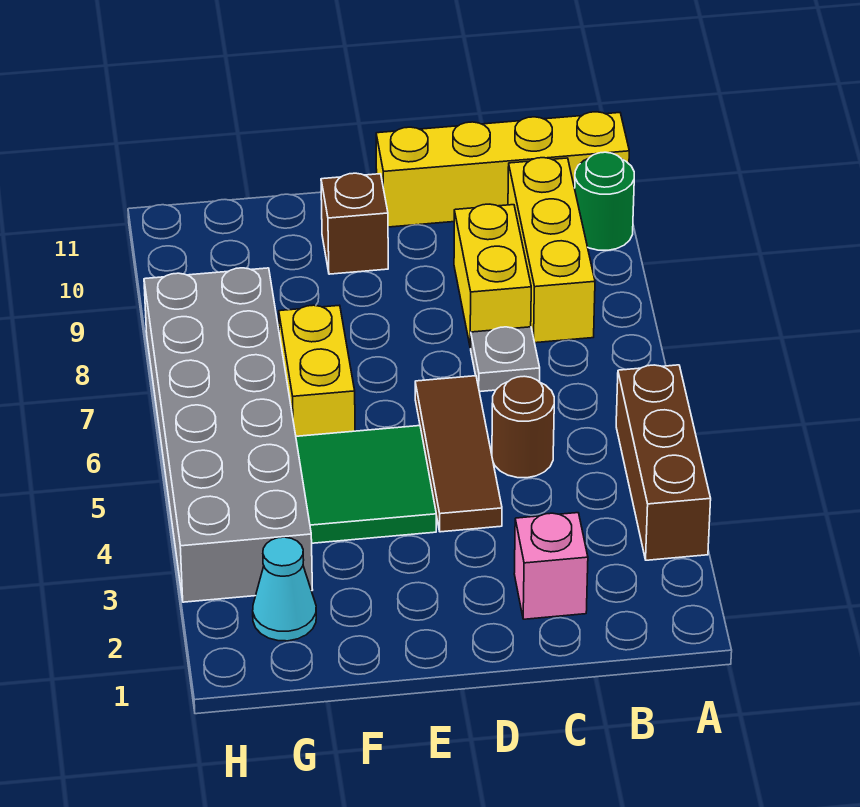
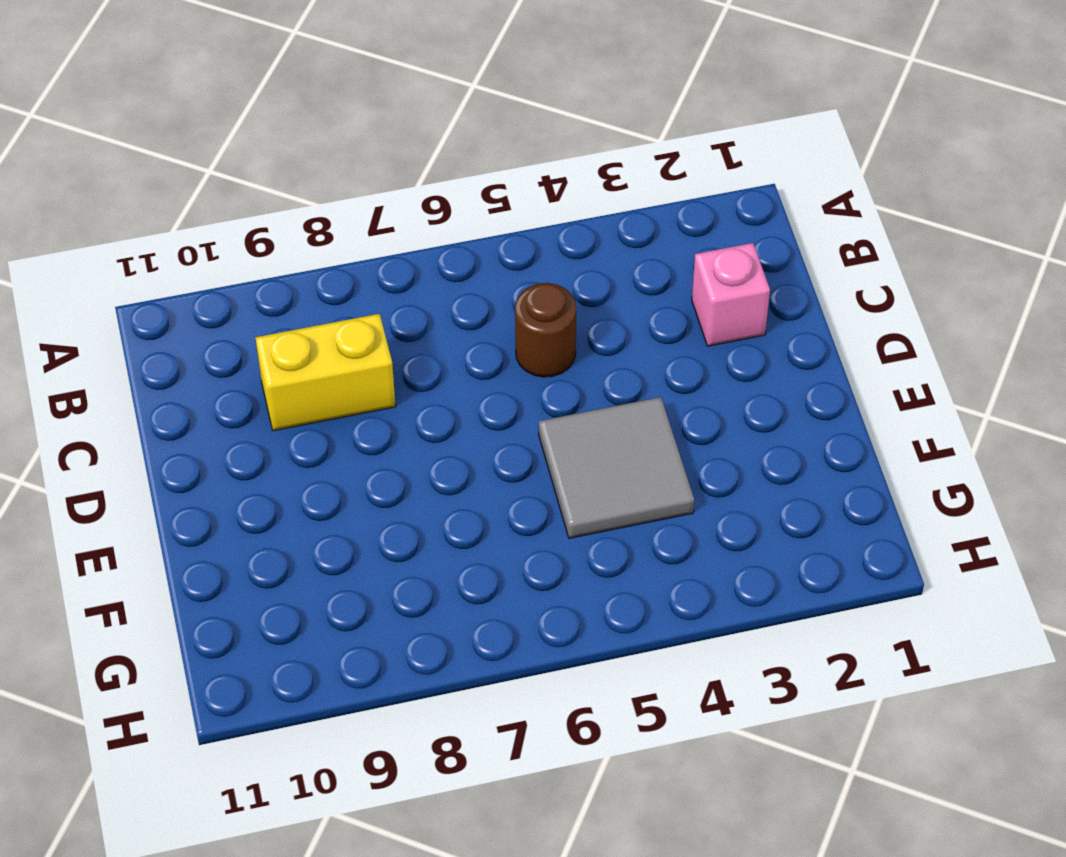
grey 2x2 tile [539,397,694,538] -> green 2x2 tile [296,426,436,543]
none -> brown 1x3 brick [616,365,711,560]
none -> green 1x1 round brick [575,152,634,250]
none -> yellow 1x4 brick [376,112,629,227]

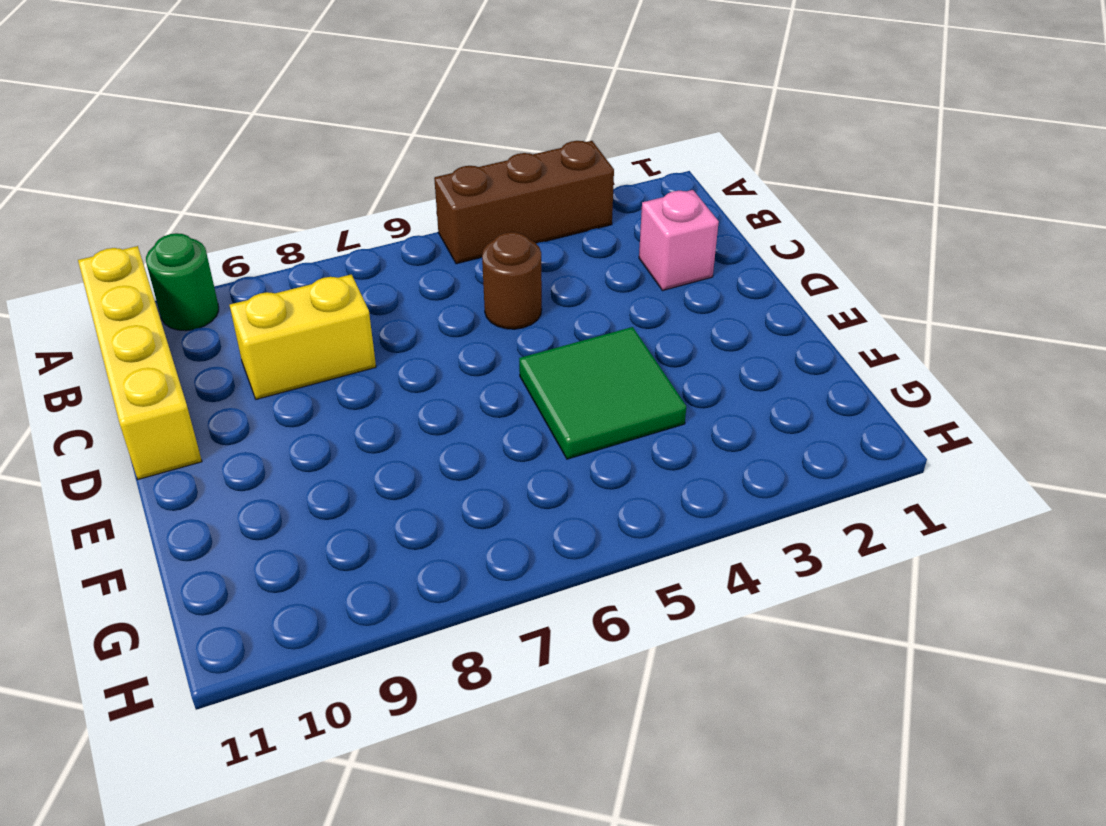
none -> yellow 1x3 brick [508,158,595,343]
none -> grey 1x1 plate [471,327,540,392]
none -> brown 1x3 tile [415,376,502,532]

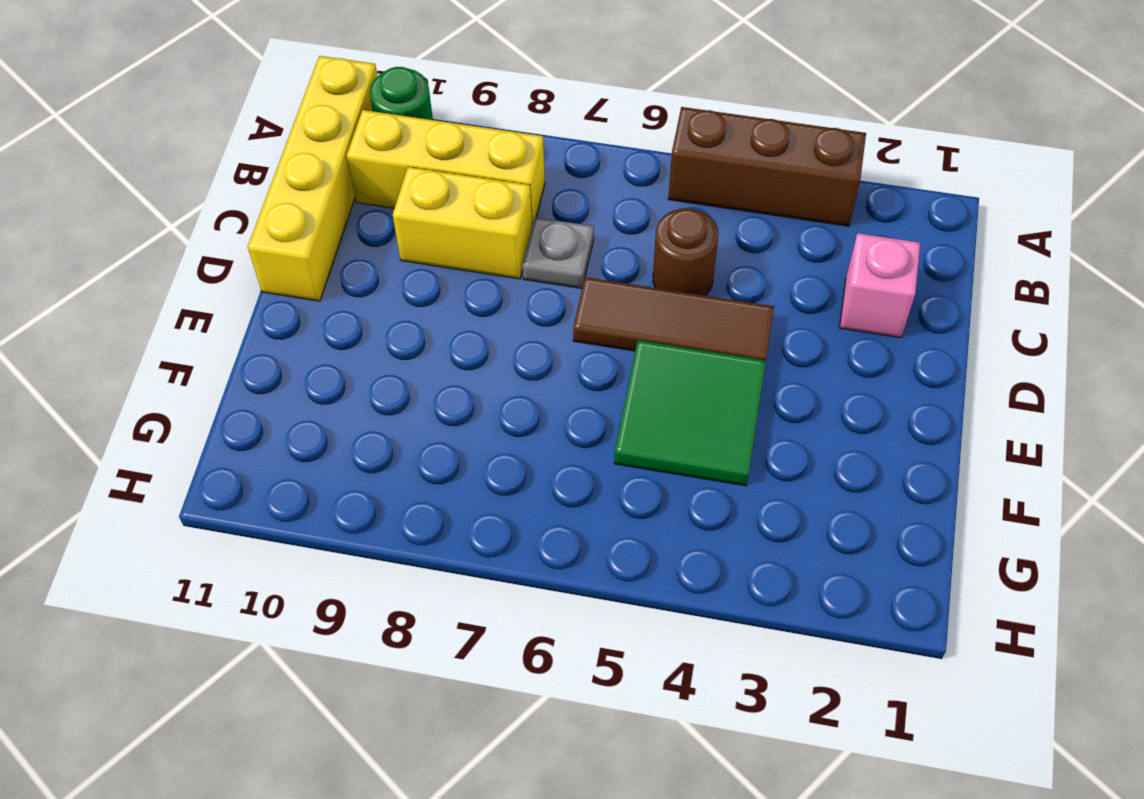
none -> brown 1x1 brick [321,173,388,274]
none -> yellow 1x2 brick [279,305,355,436]
none -> cyan 1x1 cone [253,537,316,641]

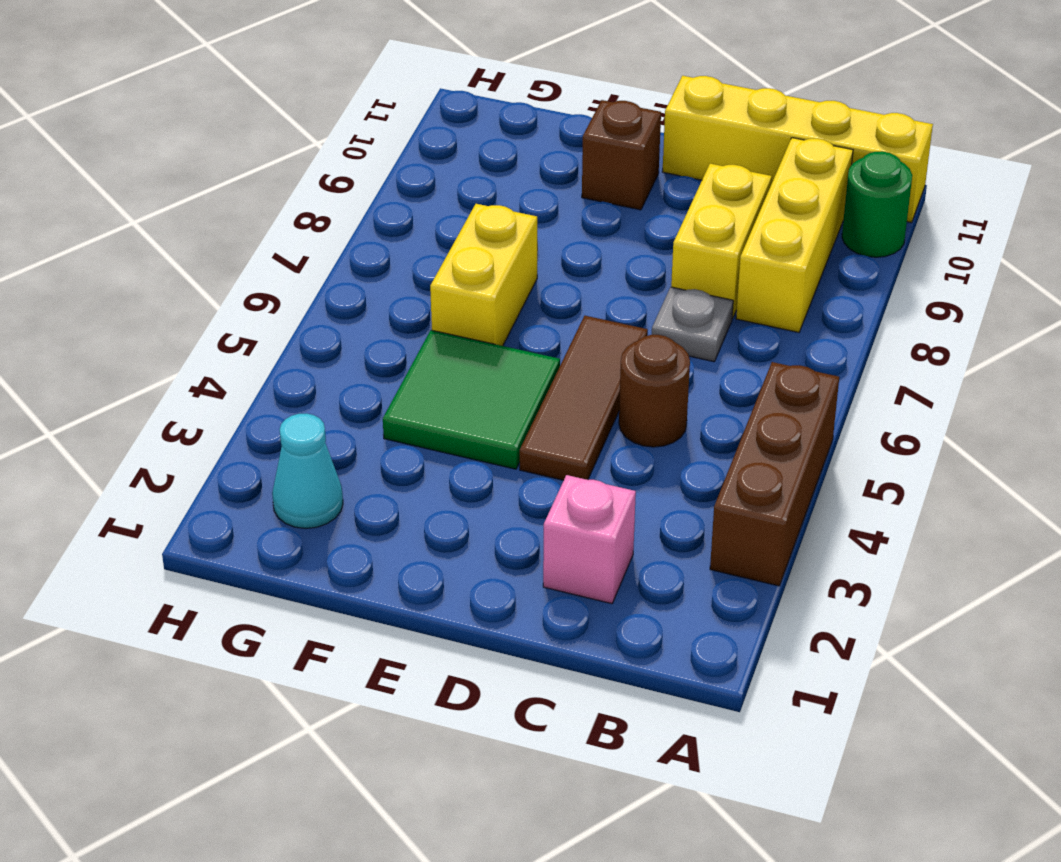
none -> grey 2x6 brick [144,268,313,602]

